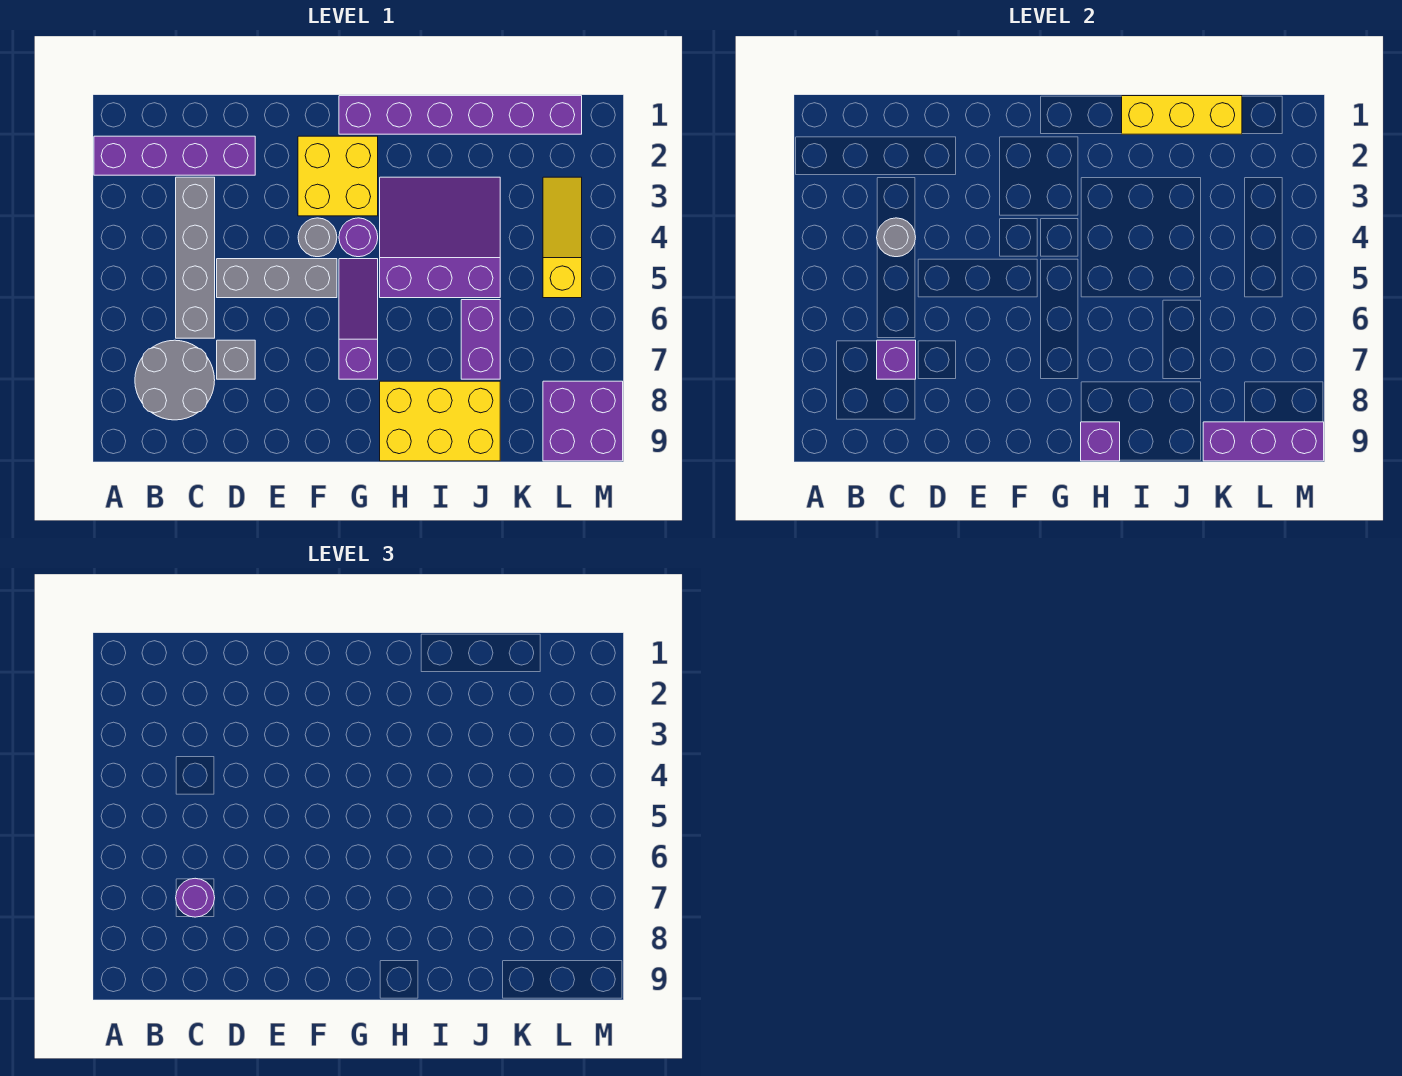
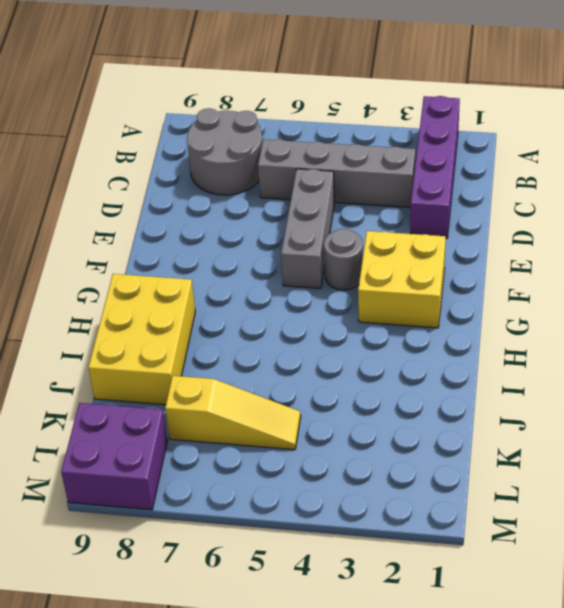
yellow 1x3 slope [165,376,301,450] -> yellow 1x3 slope moved to [543,177,582,298]
none -> grey 1x1 brick [217,340,255,379]
none -> purple 1x6 brick [339,96,582,134]
none -> purple 1x1 round brick [339,218,378,257]

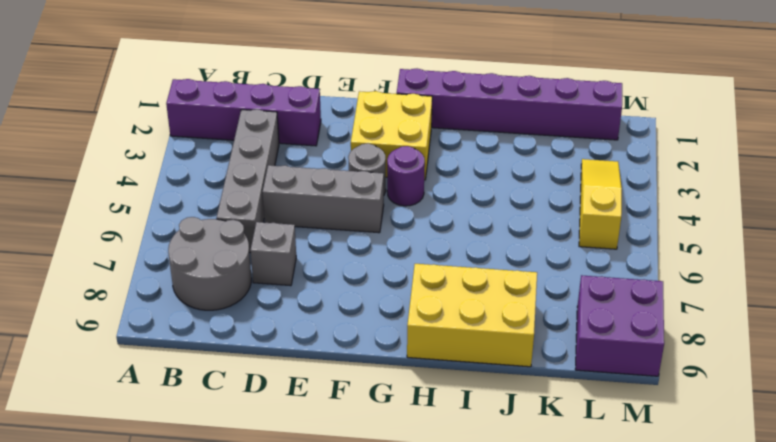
none -> purple 1x3 slope [339,259,378,379]
none -> purple 3x3 slope [380,177,500,298]
none -> purple 1x2 brick [461,300,500,379]

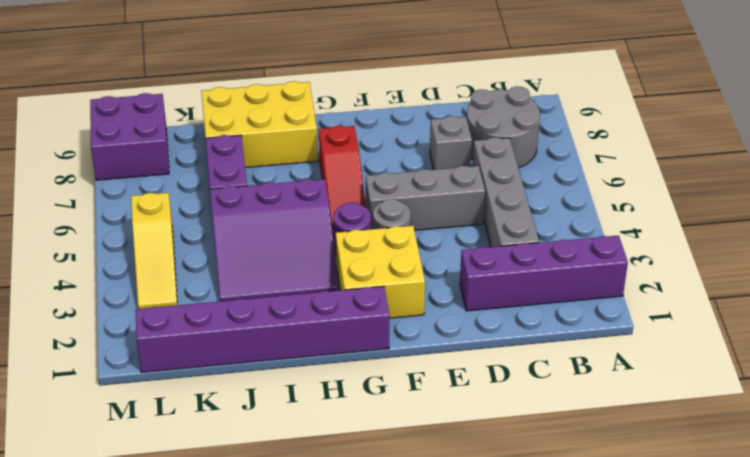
red 1x3 slope [319,126,366,238] -> purple 1x3 slope [339,259,378,379]
none -> grey 1x1 round brick [877,218,916,257]
none -> purple 1x1 brick [877,340,916,379]
none -> purple 1x1 brick [1081,422,1120,461]

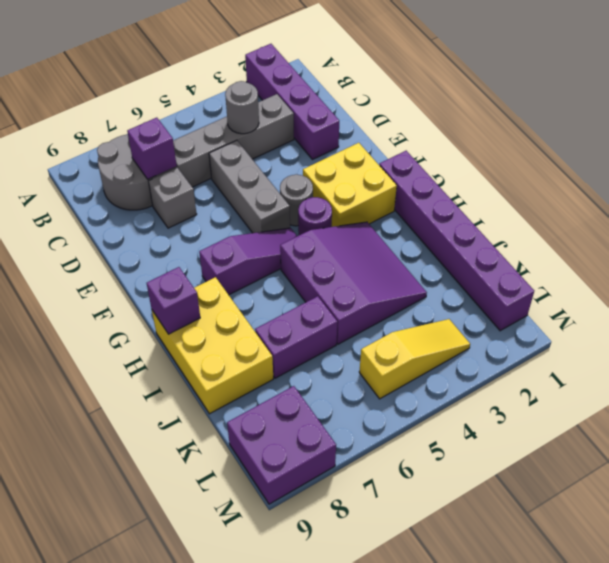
none -> yellow 1x3 brick [1122,96,1242,134]
none -> purple 1x3 brick [1203,422,1324,461]
none -> purple 1x1 round brick [176,878,215,917]

